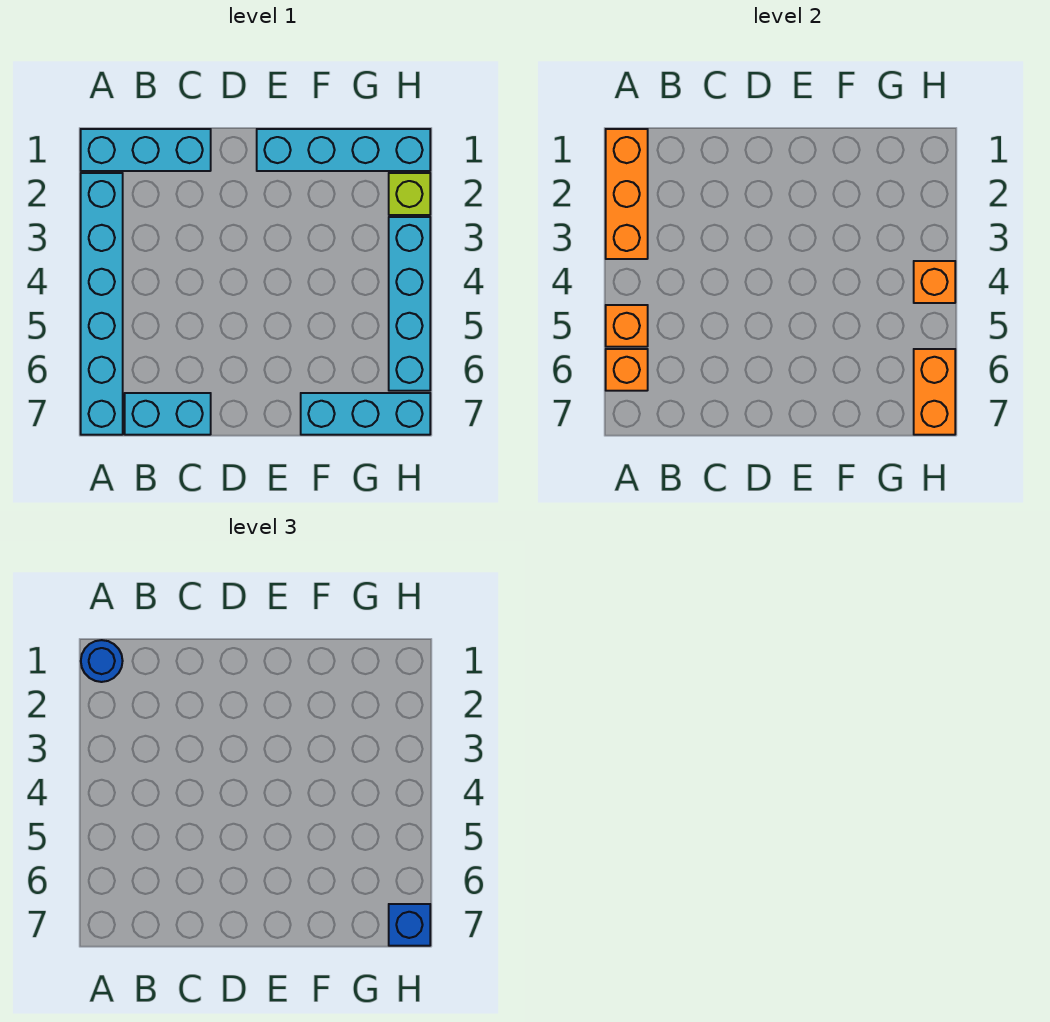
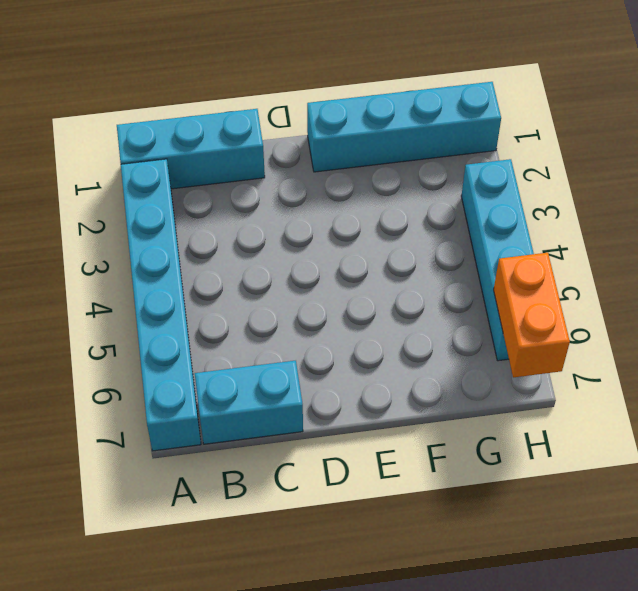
none -> cyan 1x3 brick [301,393,430,435]
none -> lime 1x1 brick [389,173,430,215]
none -> orange 1x3 brick [606,129,648,259]

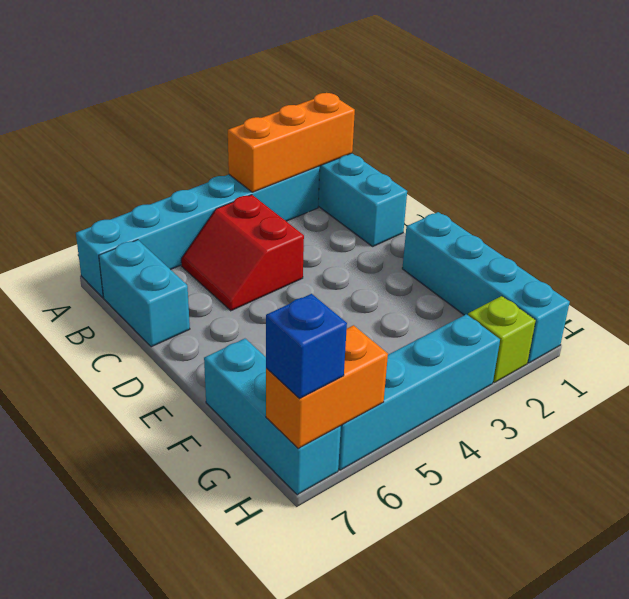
red 2x2 slope [181,195,304,311] -> none
none -> orange 1x1 brick [606,305,648,347]
none -> orange 1x1 brick [606,349,648,391]
none -> orange 1x1 brick [914,261,955,303]

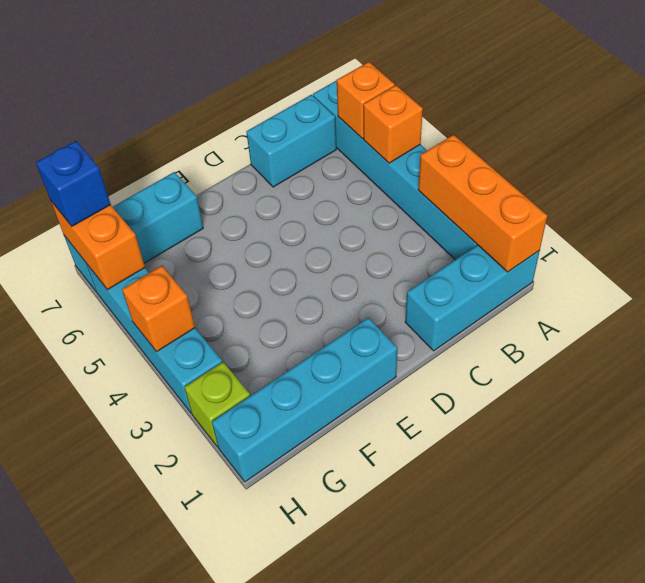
none -> blue 1x1 round brick [81,640,123,682]

